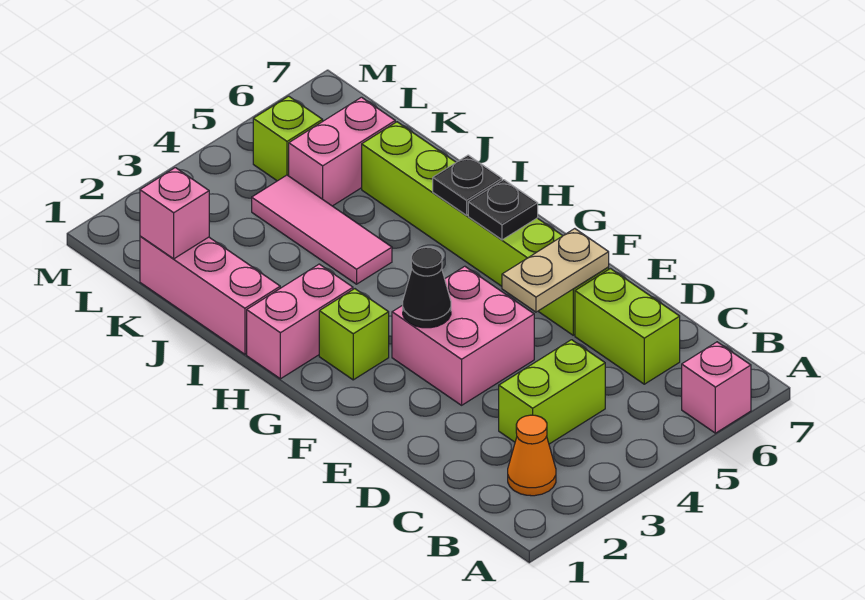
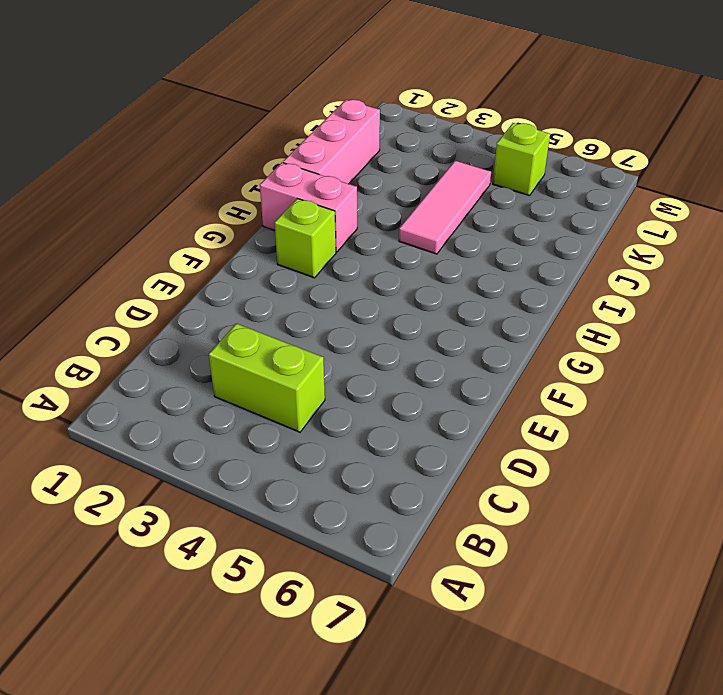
none -> pink 1x1 brick [682,342,751,433]
none -> orange 1x1 cone [508,415,556,496]
none -> lime 1x2 brick [575,269,680,384]

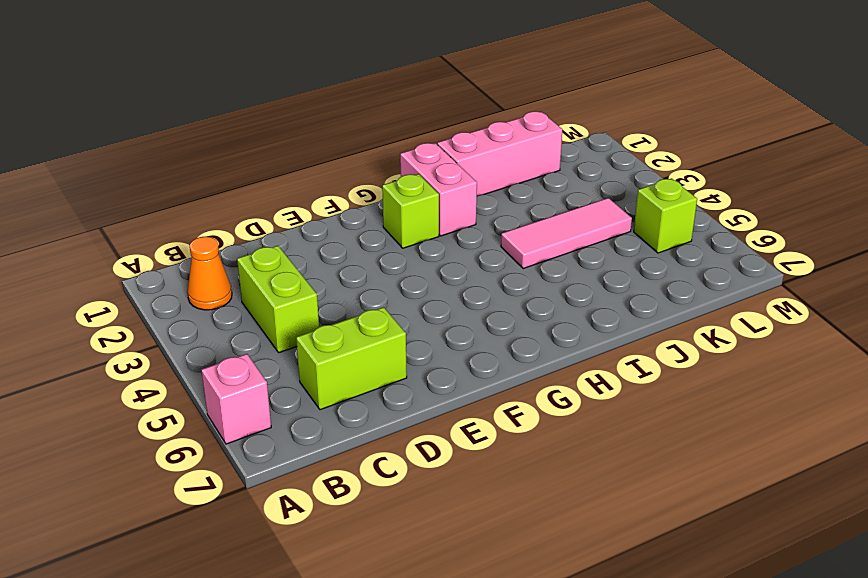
none -> pink 2x2 brick [392,266,534,405]
none -> lime 1x6 brick [362,122,609,335]
none -> pink 1x2 brick [289,97,395,206]

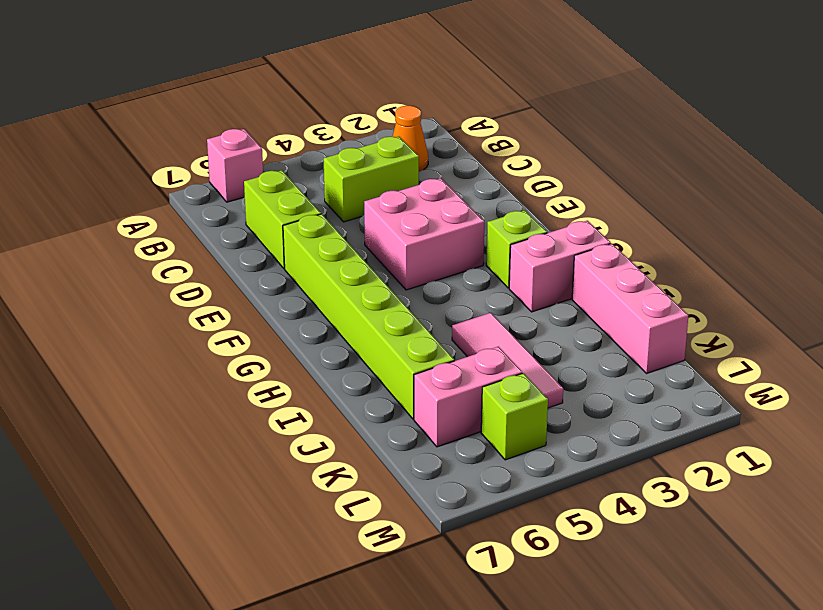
none -> tan 1x2 plate [502,229,609,312]
none -> black 1x1 cone [403,247,451,328]
none -> black 1x1 plate [468,180,538,240]

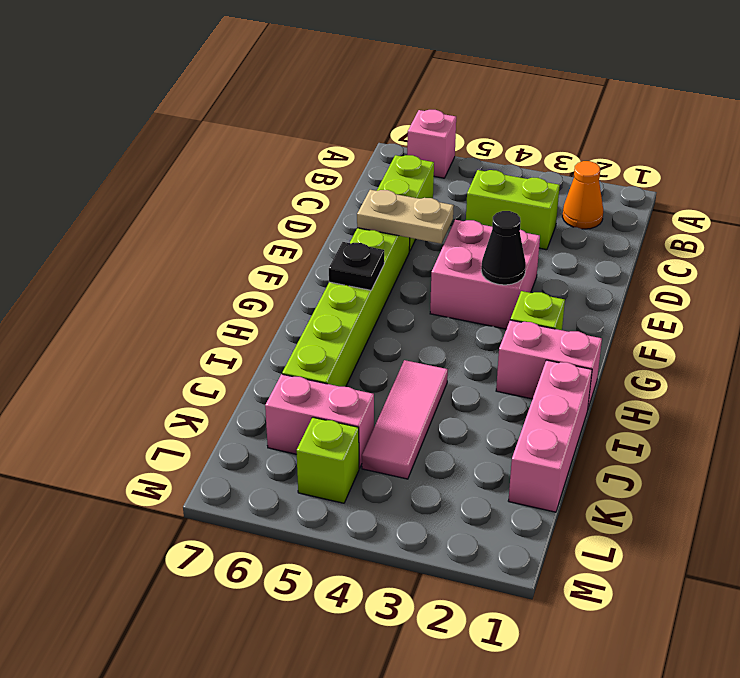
none -> black 1x1 plate [433,155,502,215]
none -> pink 1x1 brick [140,168,209,259]

